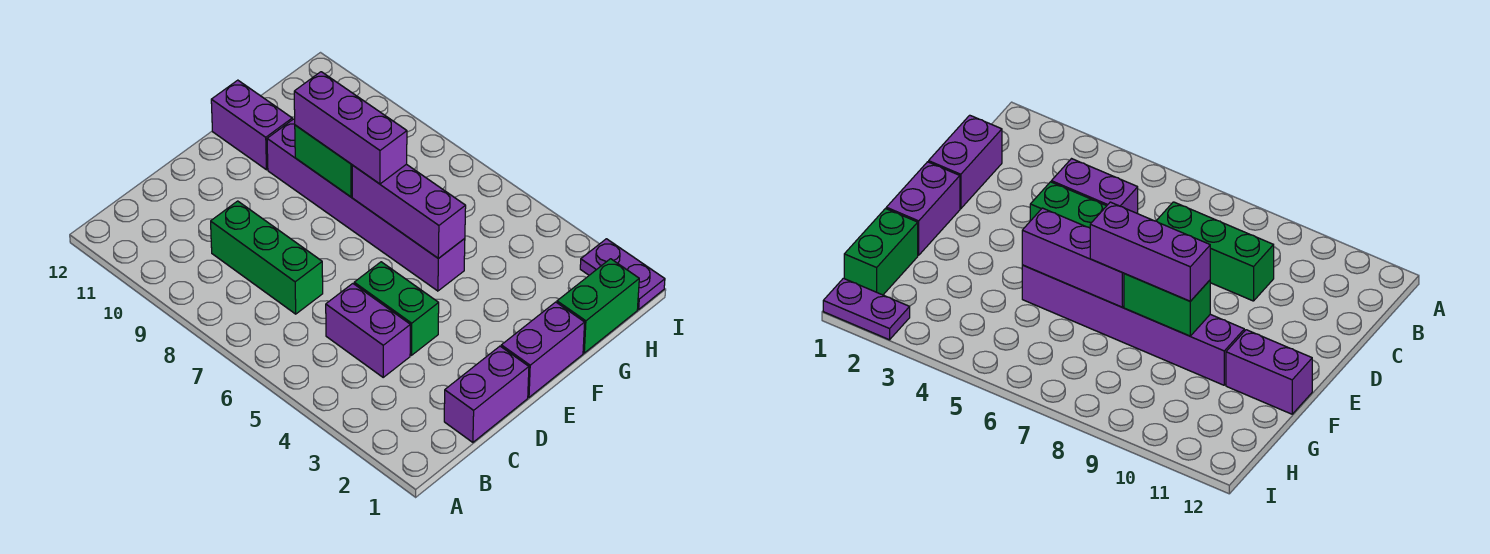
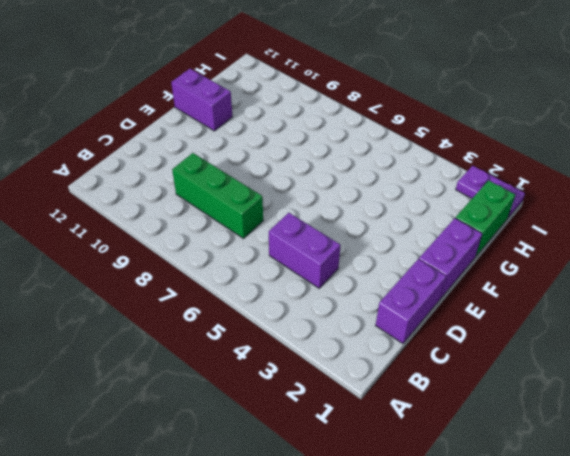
none -> green 1x2 brick [354,262,439,355]
none -> purple 1x6 brick [267,119,465,291]
none -> purple 1x3 brick [352,164,466,258]

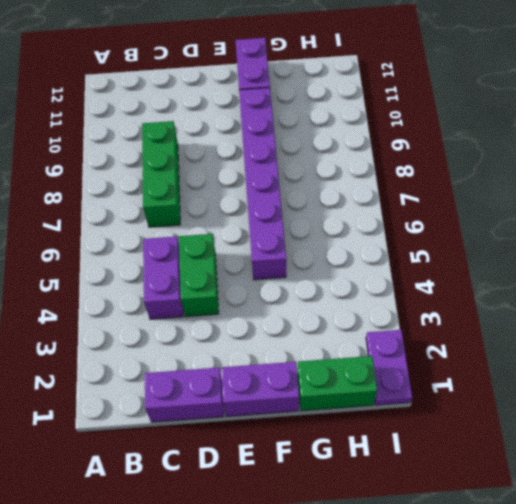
none -> purple 1x3 brick [352,164,466,258]
none -> green 1x2 brick [295,125,352,197]
none -> purple 1x3 brick [294,72,407,184]

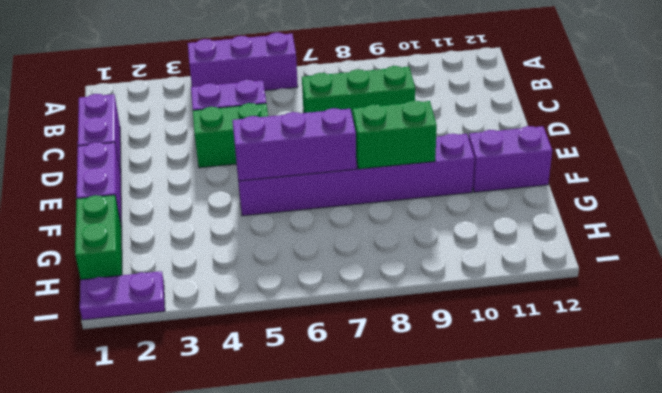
purple 1x3 brick [188,33,298,91] -> purple 1x3 brick moved to [294,72,407,184]

